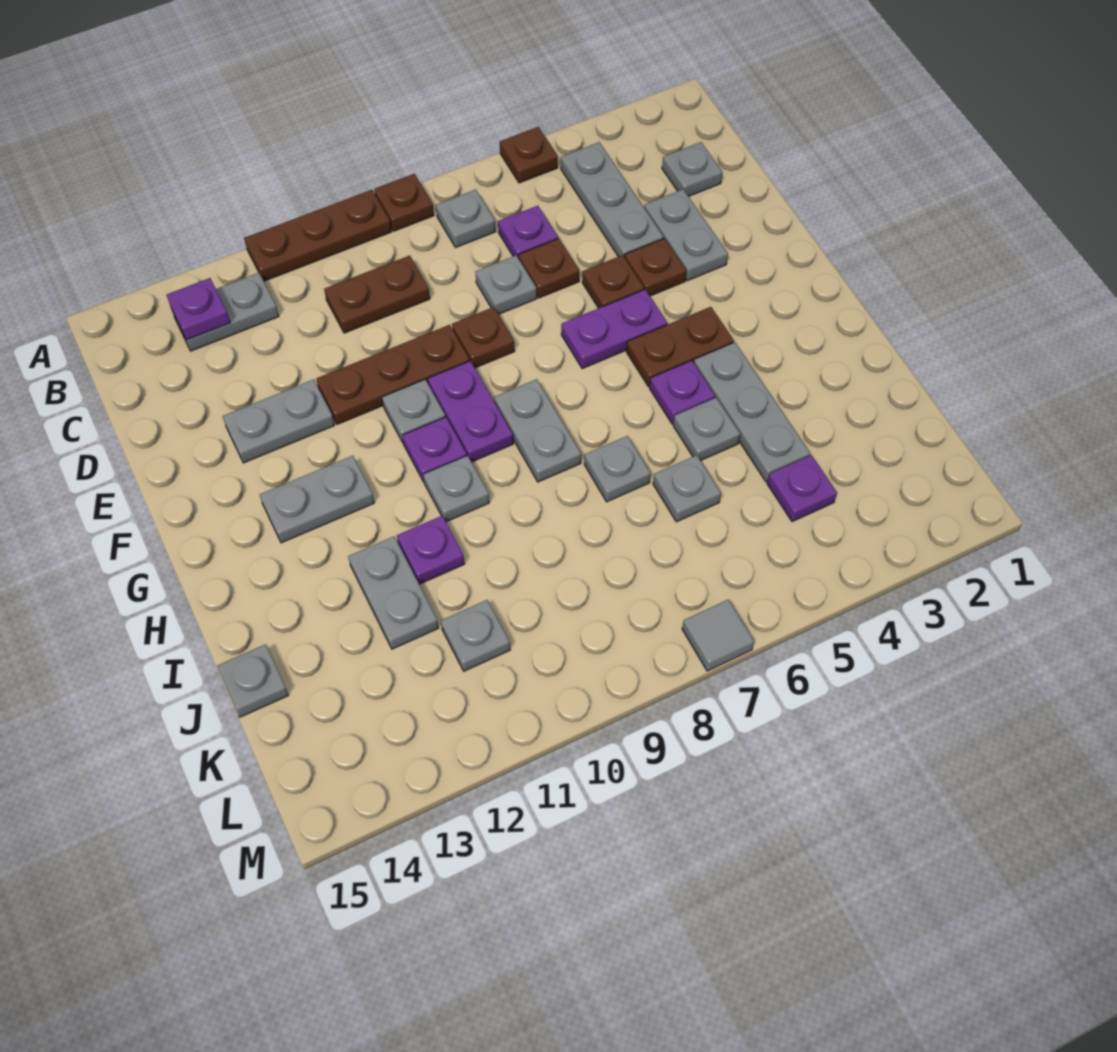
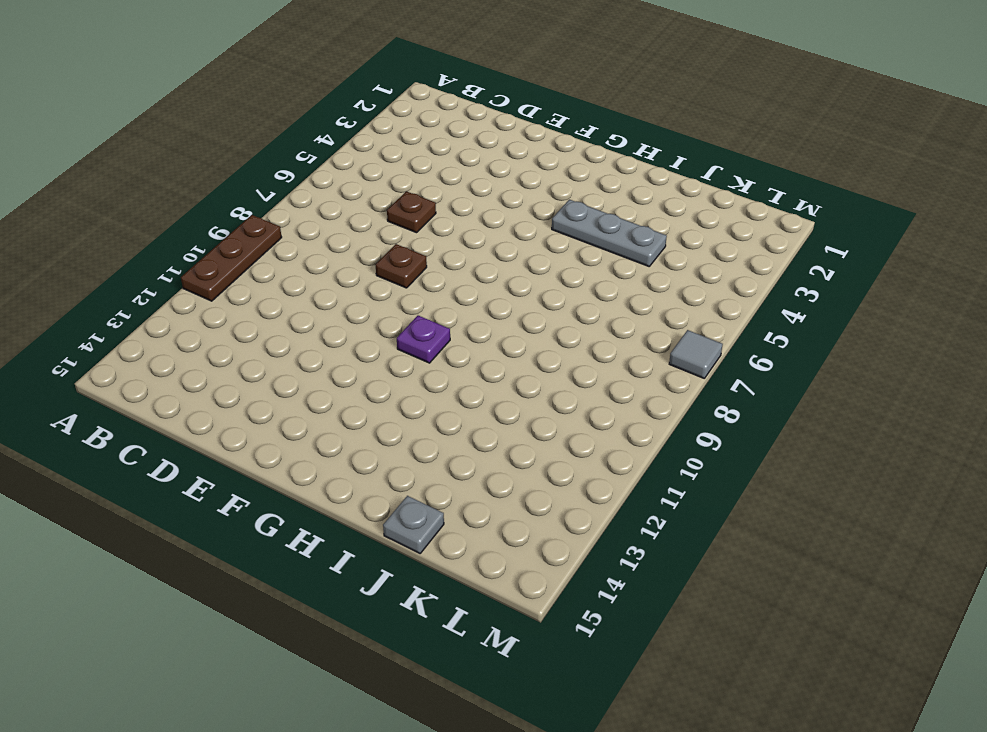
none -> brown 1x1 plate [500,127,558,183]
none -> brown 1x1 plate [374,174,434,231]
none -> grey 1x3 plate [561,142,663,257]
none -> grey 1x1 plate [436,190,496,248]

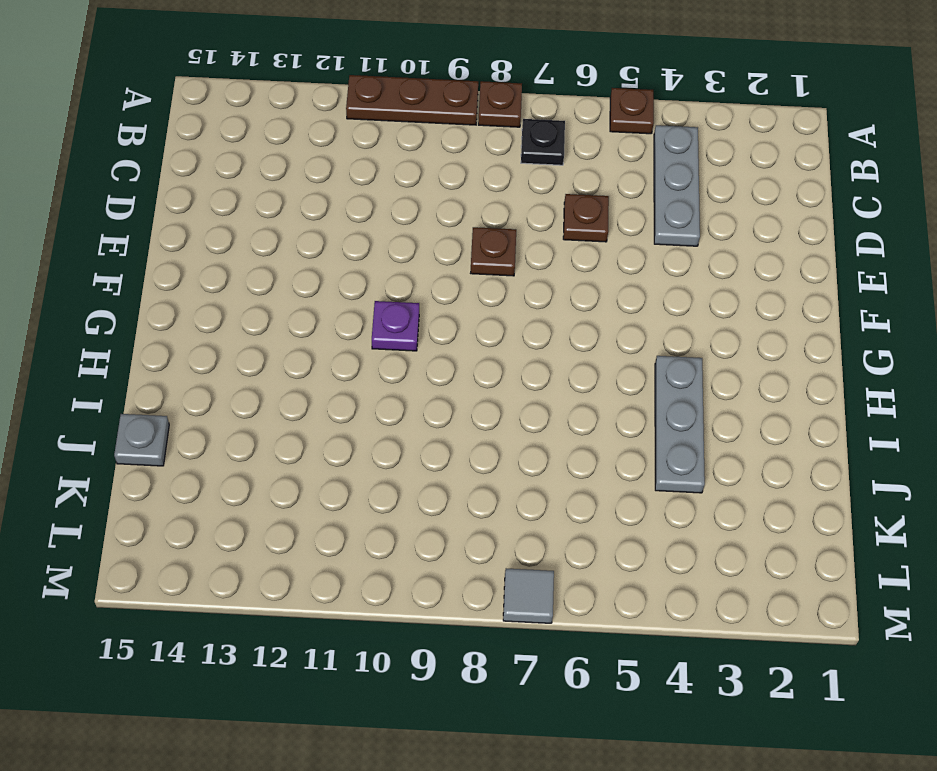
black 1x1 plate [521,119,565,165] -> grey 1x1 plate [436,190,496,248]
none -> grey 1x2 plate [172,273,279,351]
none -> grey 1x1 plate [662,142,722,196]
none -> purple 1x1 plate [498,206,558,258]
none -> brown 1x2 plate [324,255,430,333]

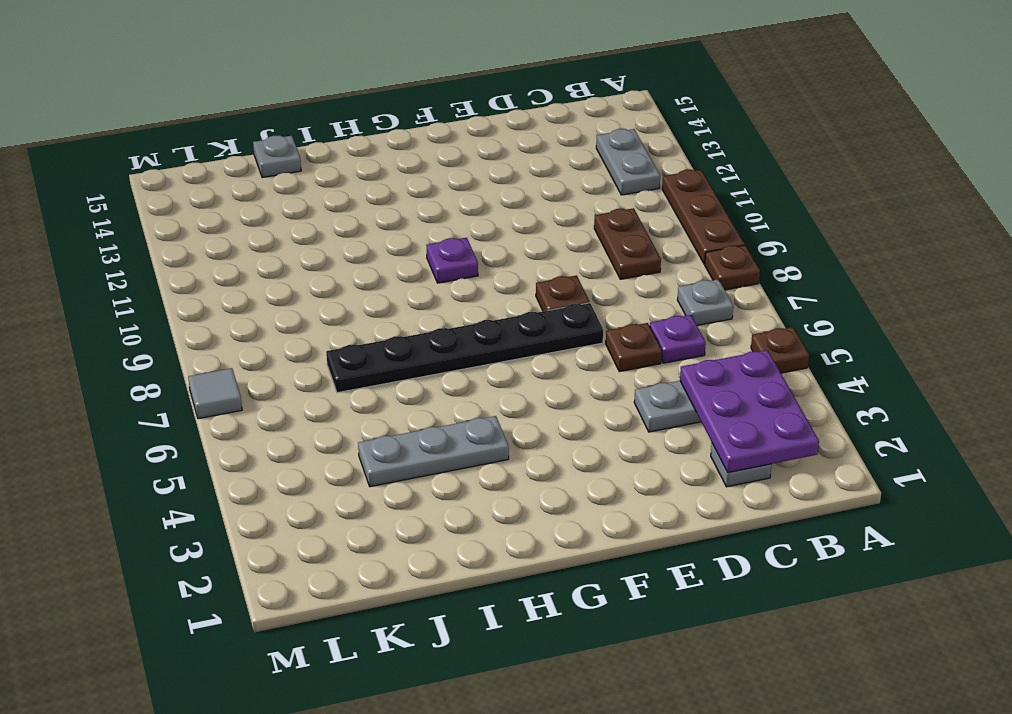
purple 2x3 plate [680,350,819,473] -> none
black 1x6 plate [326,303,603,393] -> grey 1x1 plate [584,436,651,502]
none -> grey 1x2 plate [644,189,728,281]
none -> grey 1x1 plate [475,256,537,314]
none -> brown 1x1 plate [625,238,686,296]
none -> brown 1x1 plate [582,255,644,308]

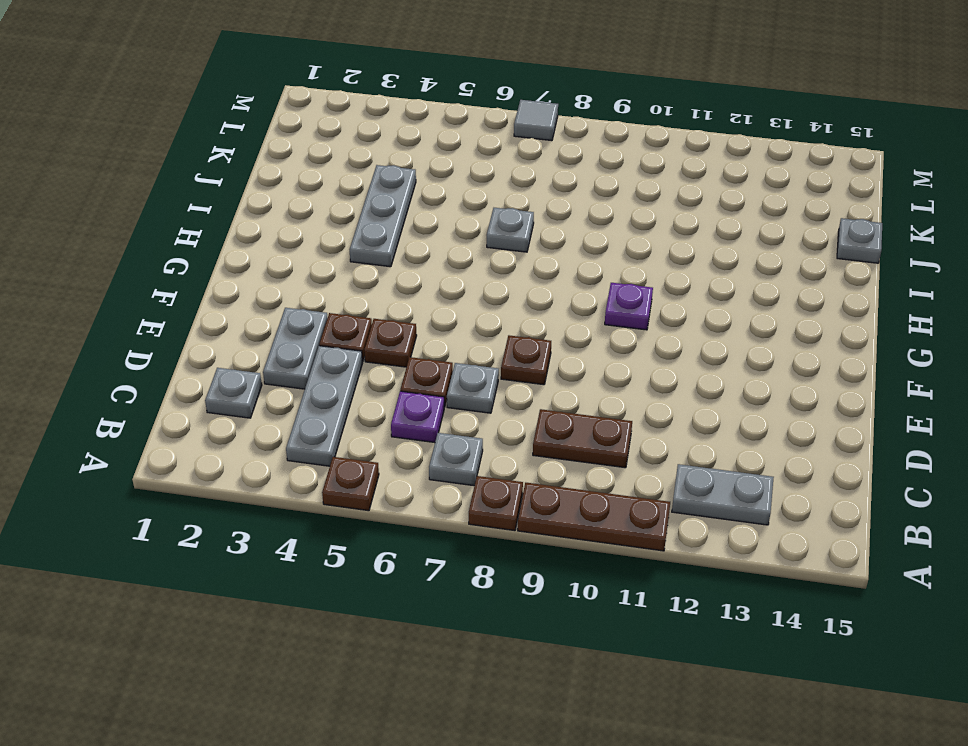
none -> brown 1x3 plate [316,325,470,424]
none -> grey 1x2 plate [223,379,334,463]
none -> purple 1x2 plate [561,290,667,369]
none -> purple 1x2 plate [428,361,513,462]

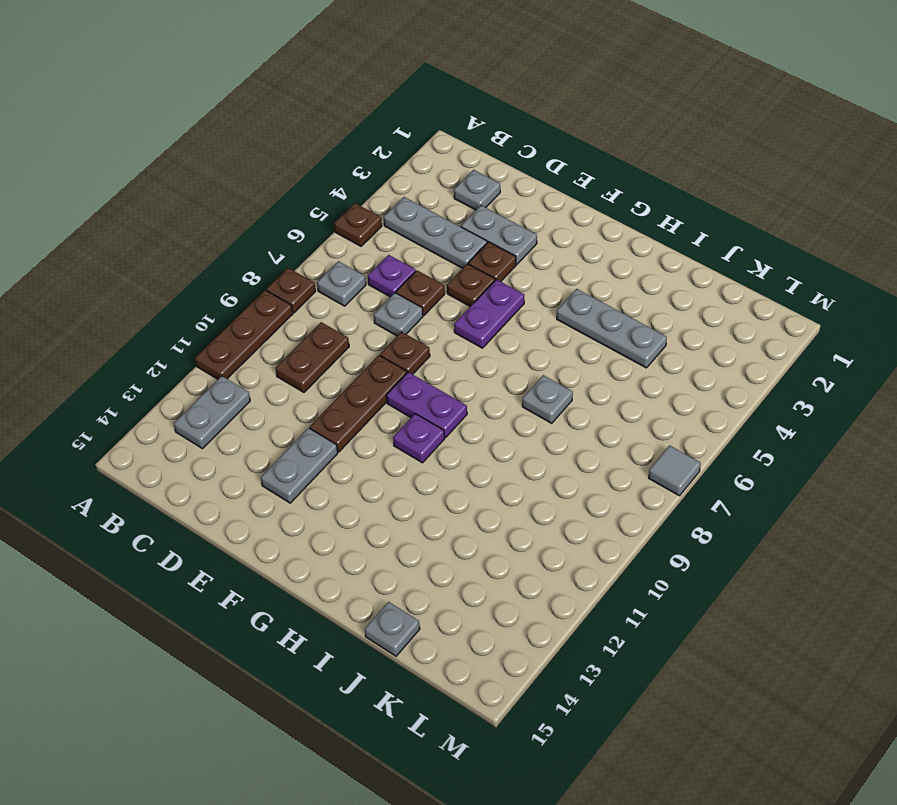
none -> grey 1x1 plate [382,380,445,442]
none -> brown 1x2 plate [627,307,734,387]
none -> grey 1x2 plate [494,379,581,482]
none -> grey 1x2 plate [260,456,374,543]

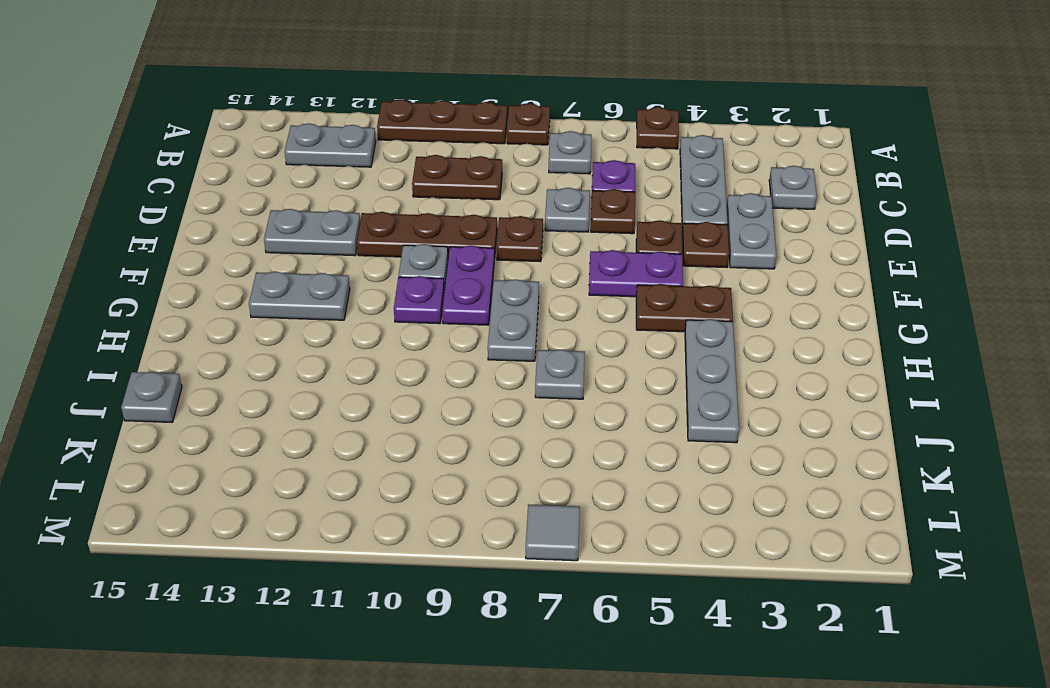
none -> purple 1x1 plate [650,361,715,424]
none -> grey 1x1 plate [423,456,489,522]
none -> grey 1x1 plate [673,398,740,461]
none -> purple 1x1 plate [397,516,464,584]

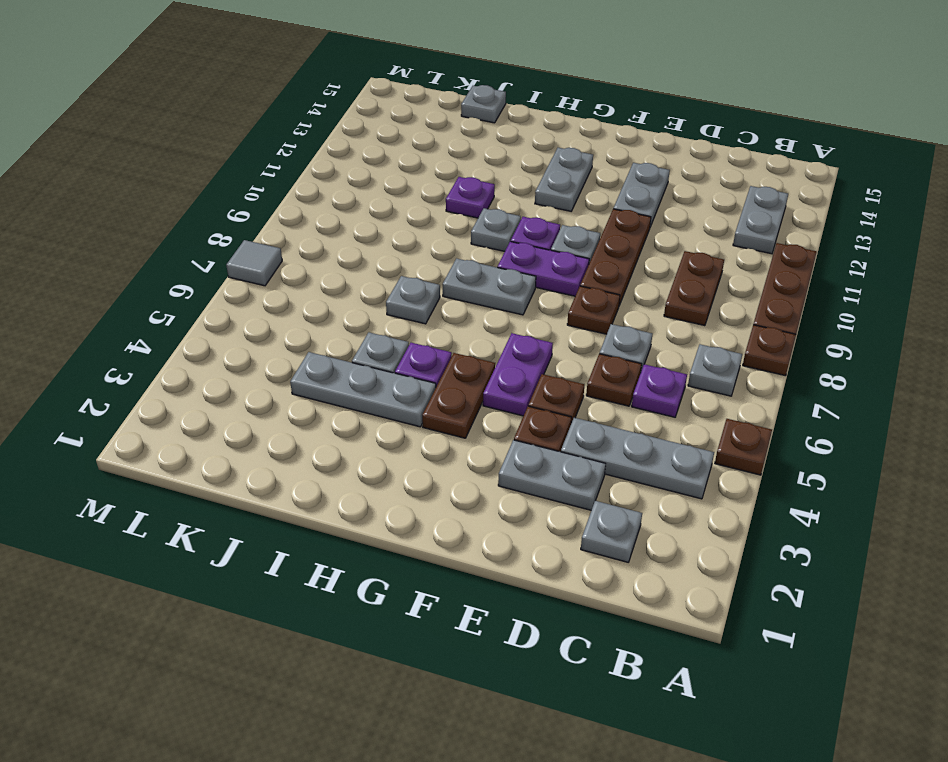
none -> grey 1x2 plate [348,537,438,649]
none -> grey 1x1 plate [653,455,721,522]
none -> purple 1x1 plate [767,455,837,522]
none -> grey 1x1 plate [441,600,510,671]

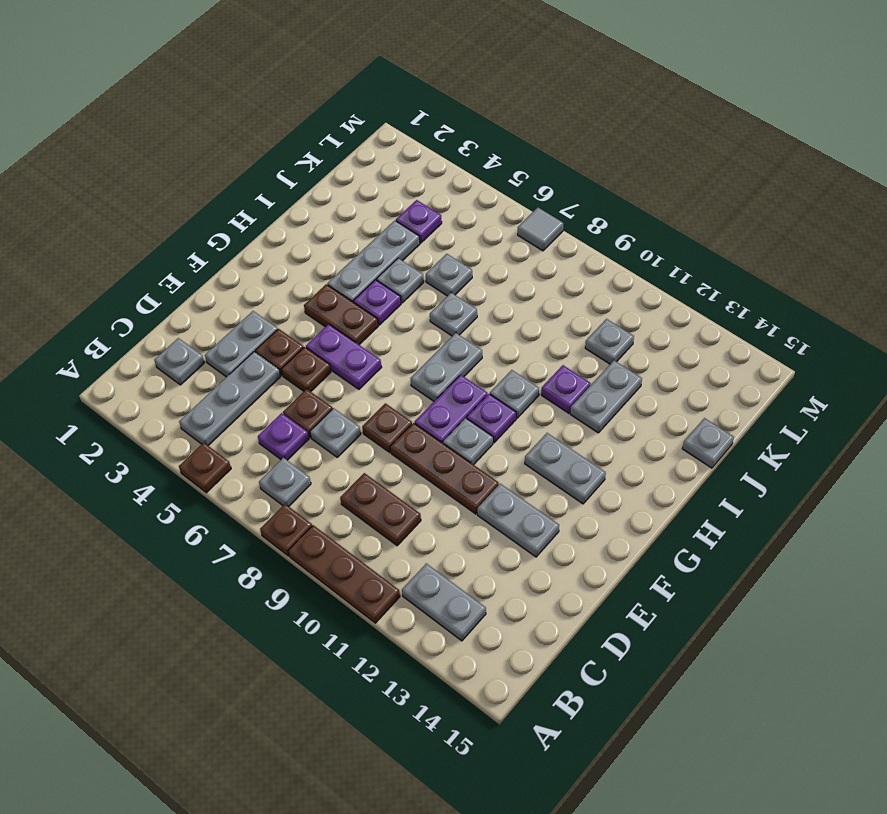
none -> purple 1x1 plate [167,278,230,340]

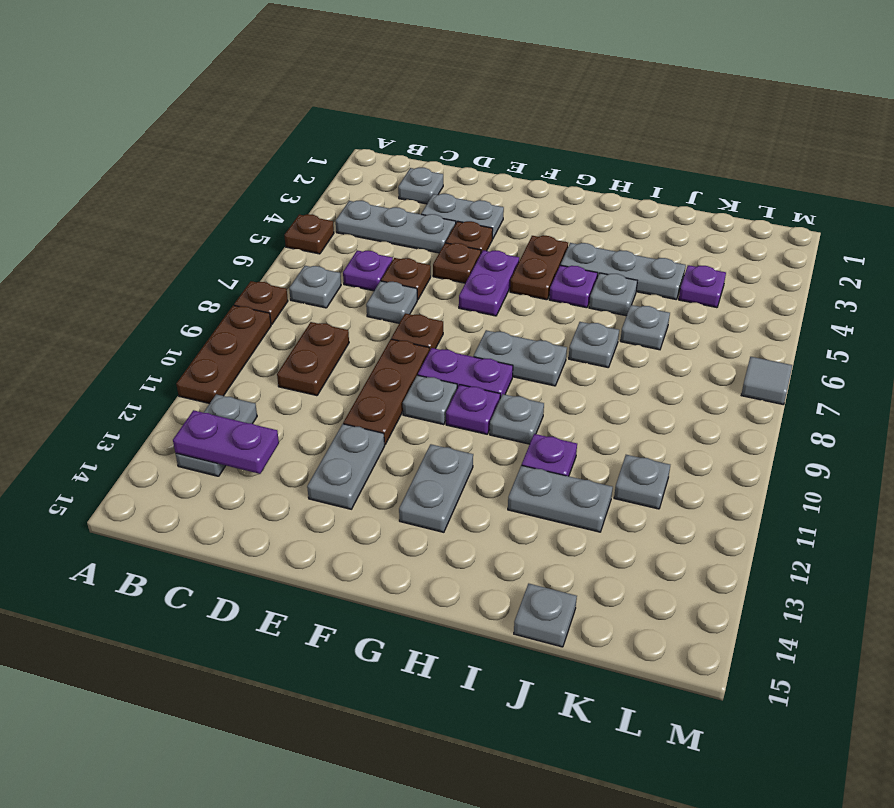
purple 1x2 plate [173,410,279,474] -> purple 1x1 plate [167,278,230,340]

